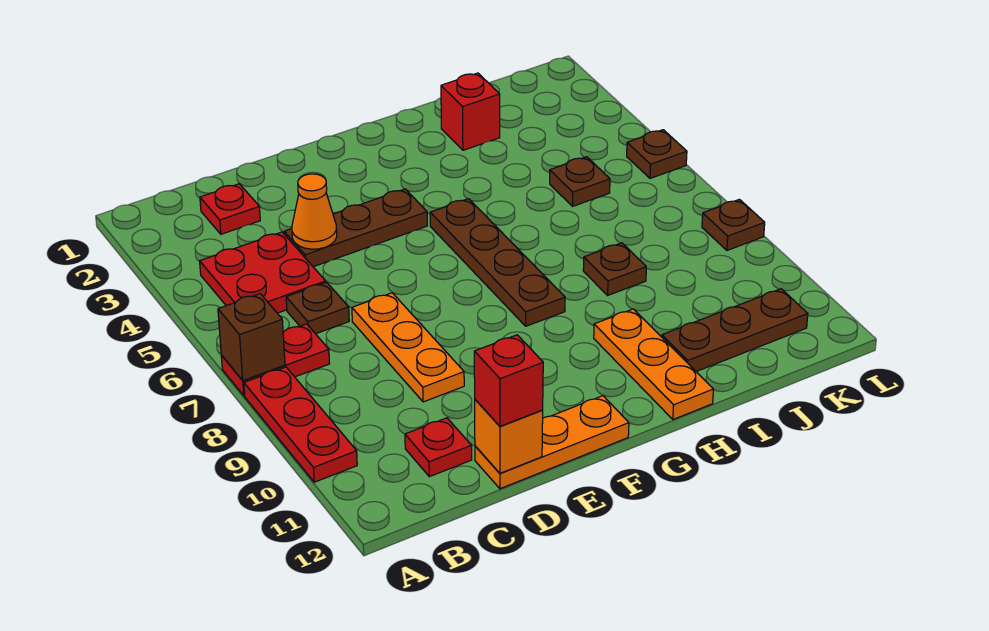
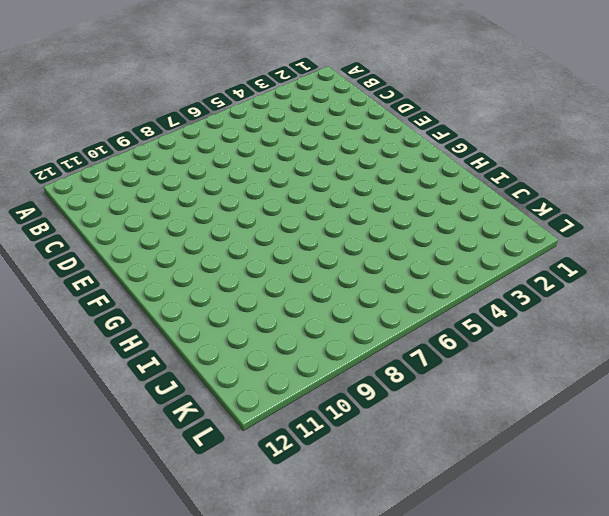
none -> red 1x2 plate [221,324,330,396]
none -> red 1x3 plate [244,367,357,482]
none -> red 2x2 plate [200,232,326,313]

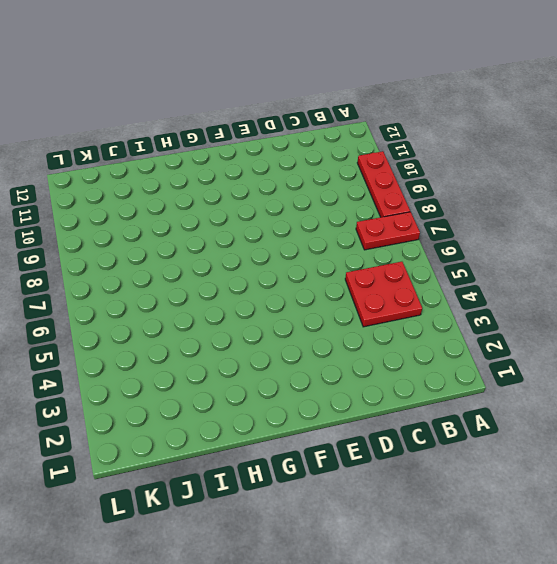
none -> red 1x1 plate [200,184,260,234]
none -> brown 1x1 plate [286,282,349,334]
none -> red 1x1 plate [405,418,472,477]

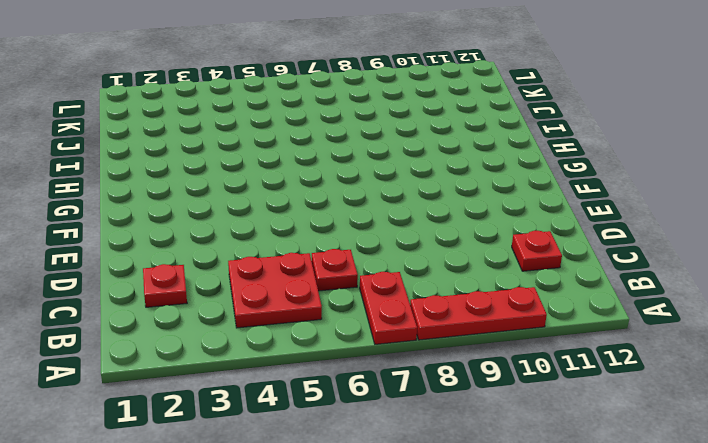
red 1x1 plate [312,249,358,291] -> brown 1x1 plate [286,282,349,334]
none -> brown 1x3 plate [284,189,427,267]
none -> orange 1x3 plate [352,293,464,402]
none -> orange 1x3 plate [475,396,629,489]

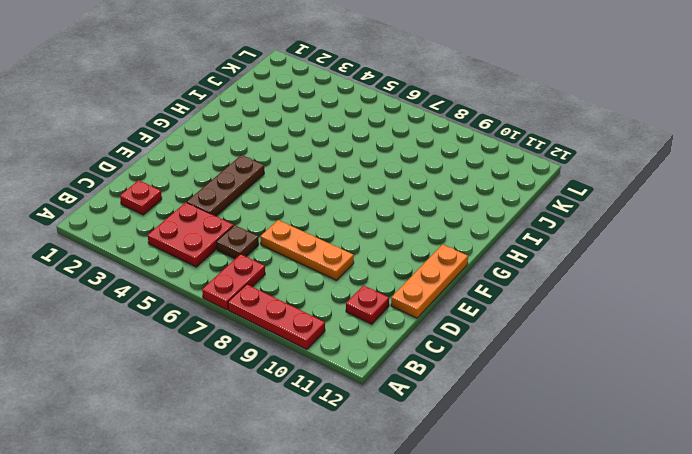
none -> brown 1x4 plate [430,199,565,326]
none -> orange 1x3 plate [594,309,714,419]
none -> red 1x1 brick [441,73,500,150]

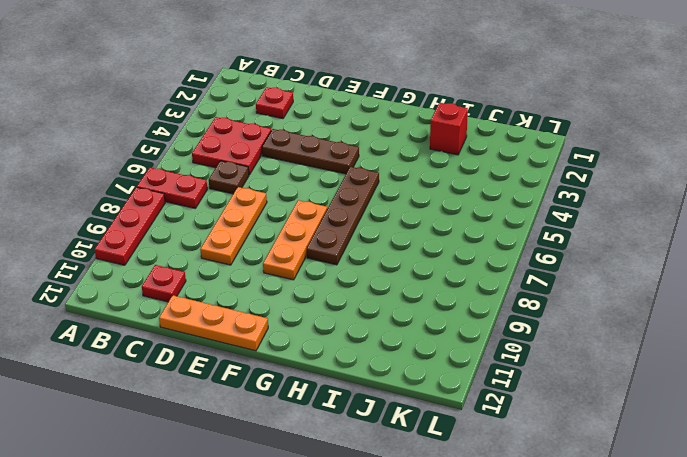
orange 1x3 plate [263,200,327,280] -> orange 1x3 plate moved to [594,309,714,419]
none -> brown 1x1 plate [583,243,646,295]
none -> brown 1x3 plate [662,289,808,372]
none -> brown 1x1 plate [550,157,610,206]

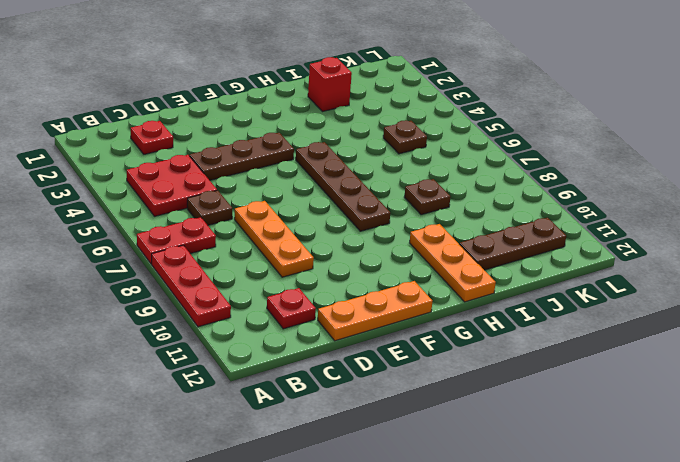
none -> brown 1x1 plate [627,130,687,178]
none -> brown 1x1 plate [702,199,765,250]
none -> brown 1x1 brick [218,294,285,380]

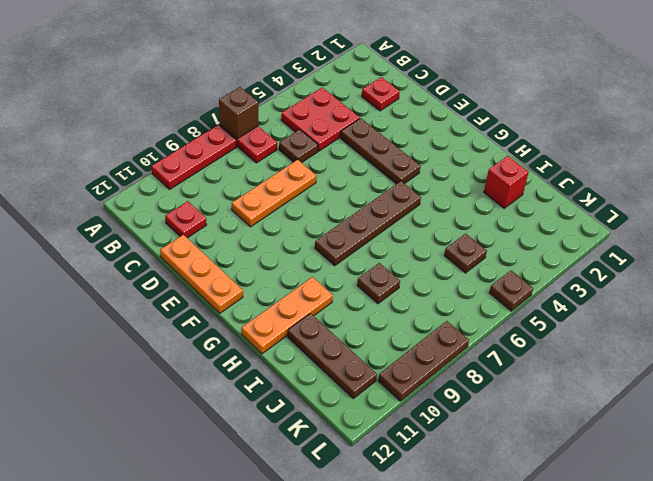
brown 1x3 plate [378,321,469,401] -> brown 1x1 plate [702,199,765,250]
none -> orange 1x1 cone [292,174,337,249]
none -> orange 1x1 brick [475,400,543,473]
none -> red 1x1 brick [474,335,543,426]

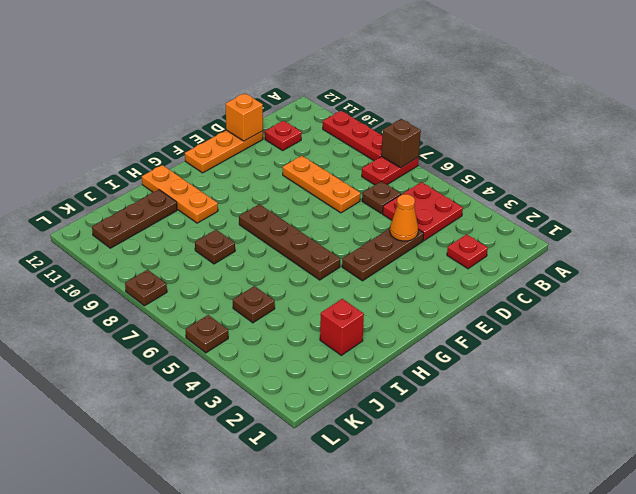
none -> red 1x1 brick [474,335,543,426]

